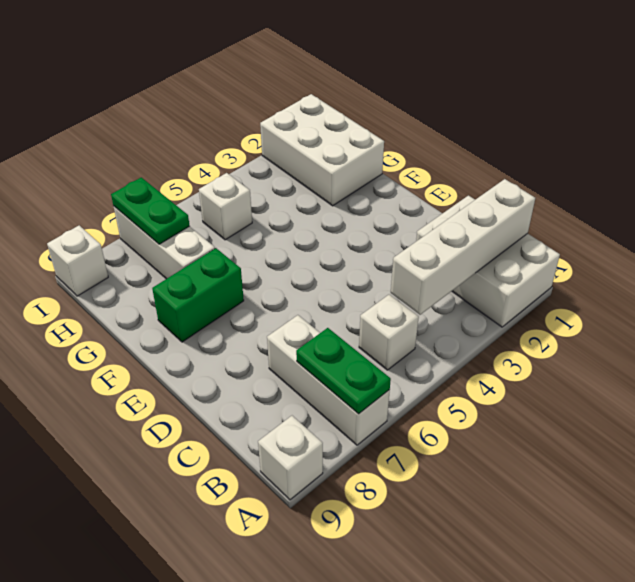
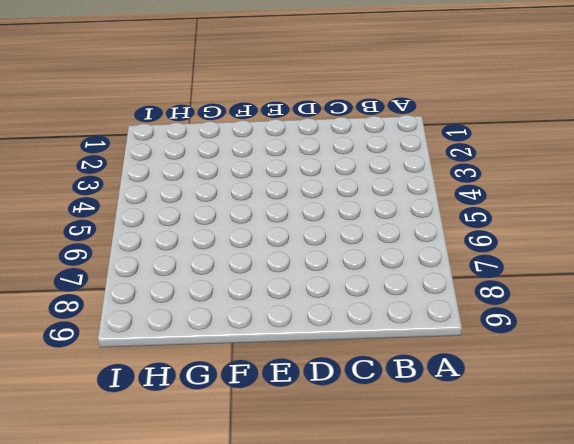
none -> white 2x3 brick [416,196,560,327]
none -> white 1x3 brick [267,315,390,445]
none -> white 1x1 brick [258,416,323,500]

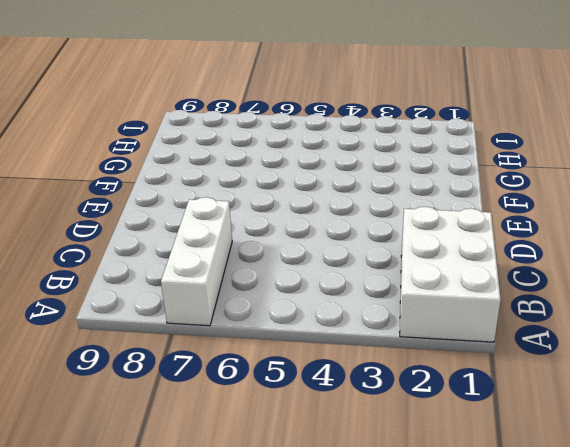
none -> white 1x1 brick [258,416,323,500]
none -> white 1x1 brick [359,295,419,370]
none -> green 1x2 brick [152,248,244,342]

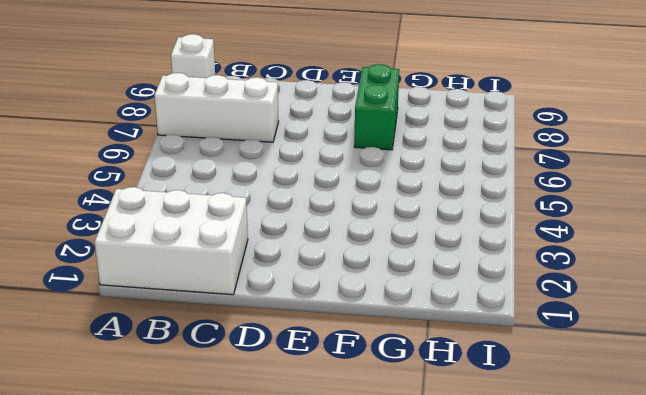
none -> white 1x1 brick [359,295,419,370]
none -> white 2x3 brick [260,94,384,206]
none -> white 1x3 brick [114,207,215,279]

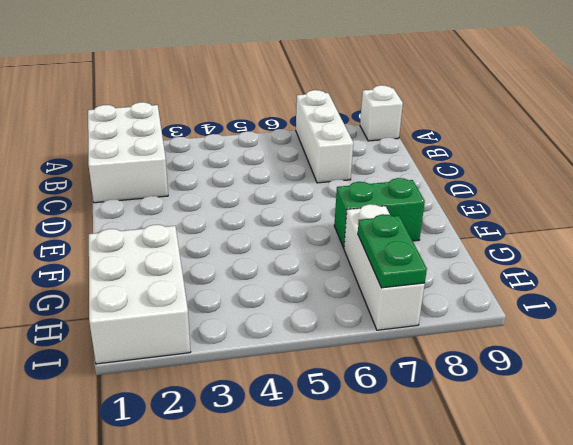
none -> white 1x1 brick [359,295,419,370]
none -> white 1x1 brick [199,173,252,240]
none -> white 1x1 brick [47,225,108,296]

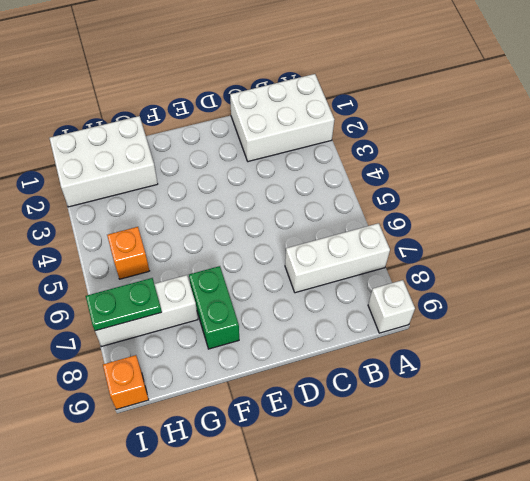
orange 1x1 brick [107,227,149,279] -> white 1x1 brick [199,173,252,240]
orange 1x1 brick [103,355,149,409] -> white 1x1 brick [47,225,108,296]
none -> white 1x1 brick [359,295,419,370]
none -> green 1x2 plate [296,328,391,414]
none -> white 1x4 brick [391,179,535,315]

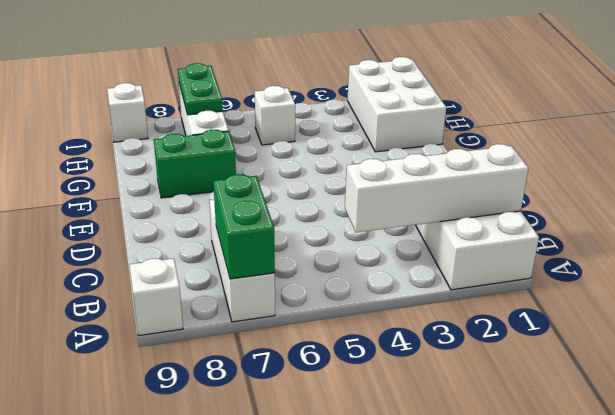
green 1x2 brick [213,174,275,279] -> green 1x2 plate [296,328,391,414]
none -> white 1x1 brick [359,295,419,370]

